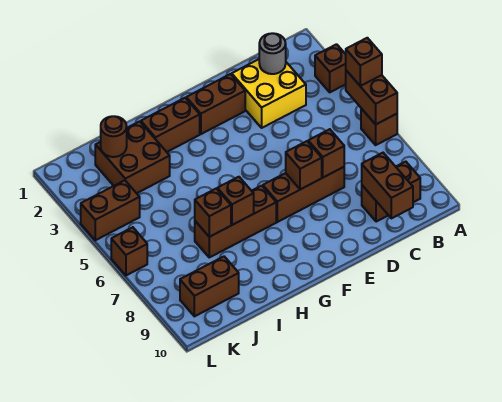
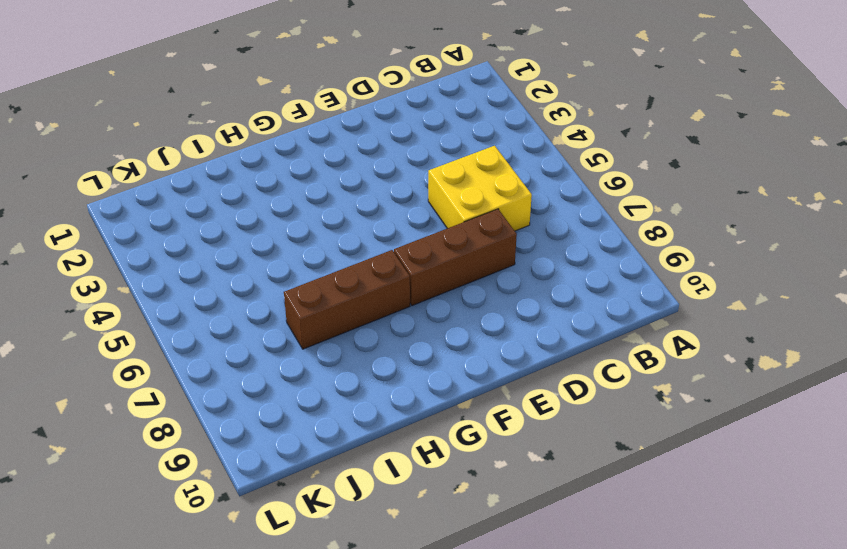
yellow 2x2 brick [428,146,532,231] -> yellow 2x2 brick moved to [232,59,306,128]
none -> brown 1x1 brick [315,44,346,92]
none -> brown 1x1 brick [361,108,397,145]
none -> brown 1x2 brick [362,162,420,222]

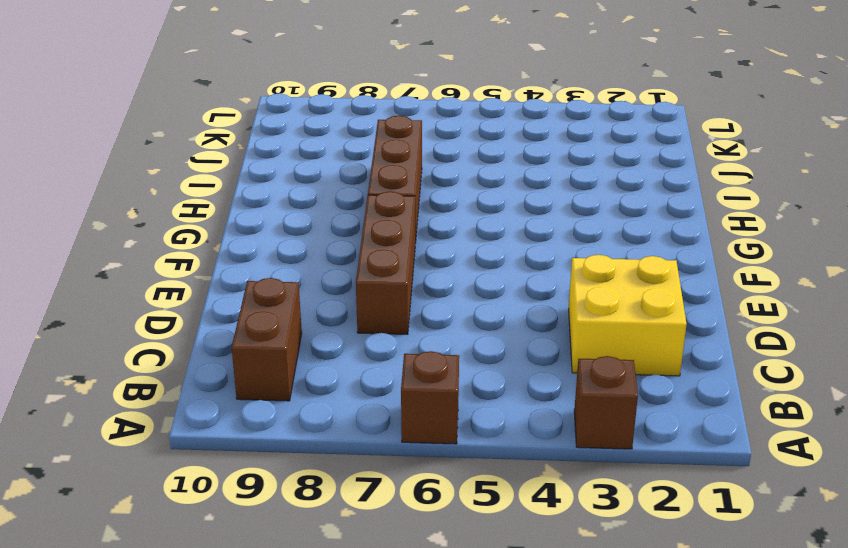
none -> brown 1x2 brick [186,74,245,134]
none -> brown 1x2 brick [141,98,200,152]
none -> brown 2x2 brick [95,121,170,193]

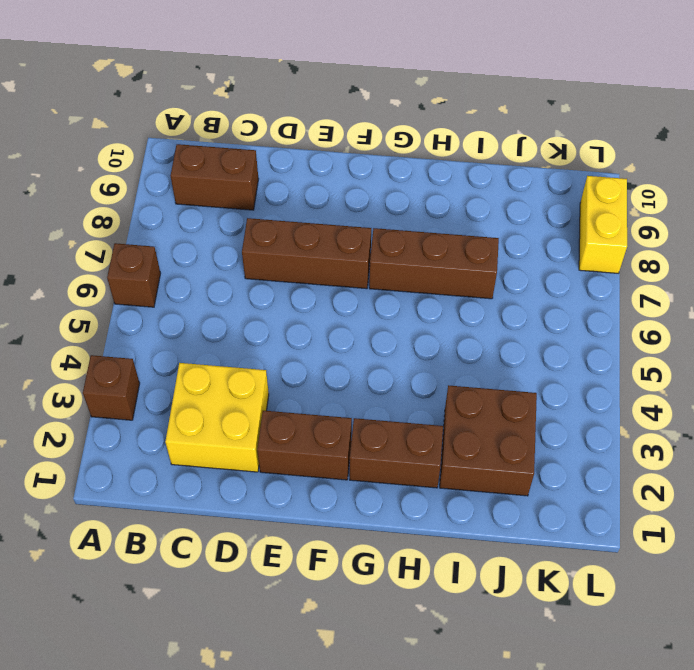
yellow 1x2 brick [579,176,627,273] -> none
none -> brown 1x2 brick [180,257,239,316]
none -> brown 1x2 brick [81,180,140,240]
none -> brown 1x1 brick [111,227,147,275]

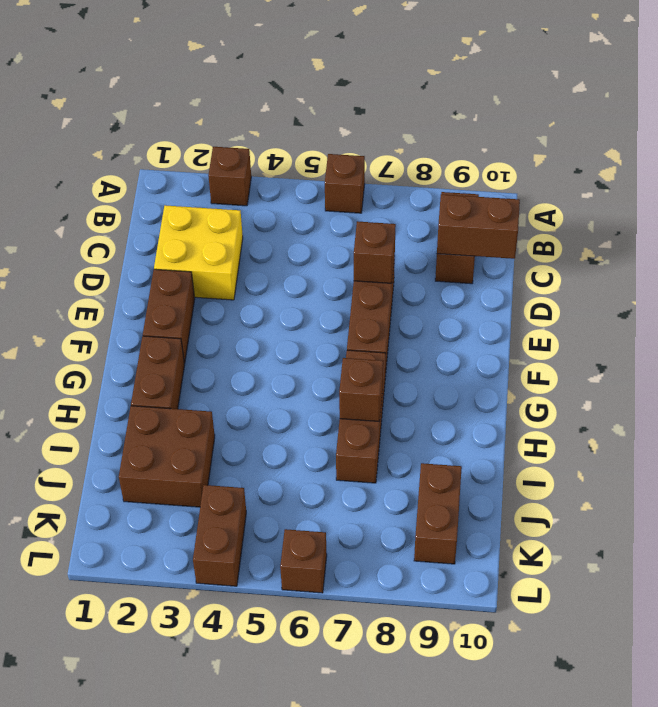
none -> brown 1x2 brick [346,70,397,124]
none -> grey 1x1 round brick [259,33,286,74]
none -> brown 1x1 brick [286,141,322,189]

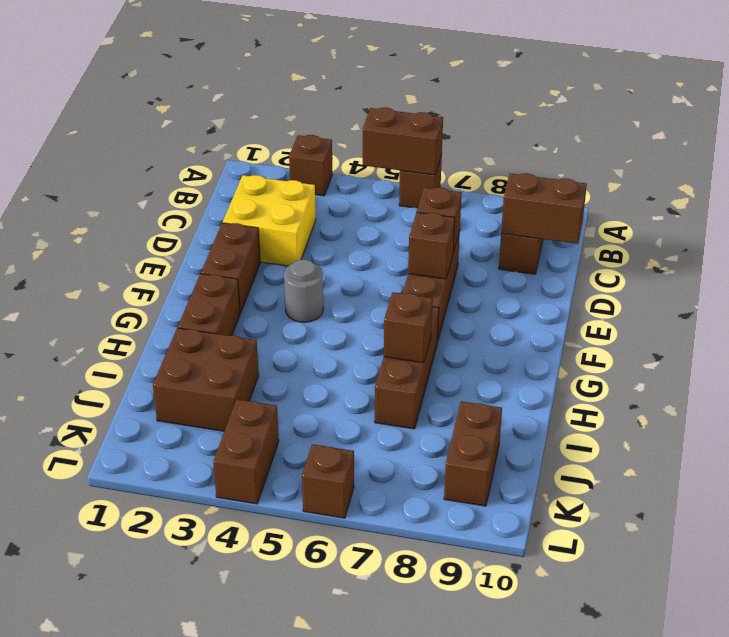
grey 1x1 round brick [284,259,323,322] -> grey 1x1 round brick moved to [259,33,286,74]
none -> brown 1x1 brick [195,189,231,237]
none -> brown 1x1 round brick [101,116,127,157]
none -> brown 1x1 brick [346,38,382,86]

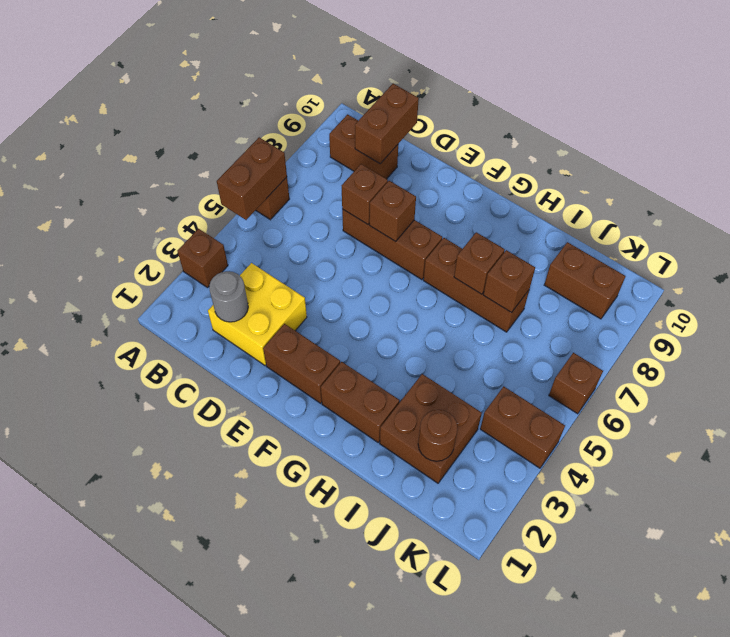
none -> brown 1x1 brick [346,38,382,86]

